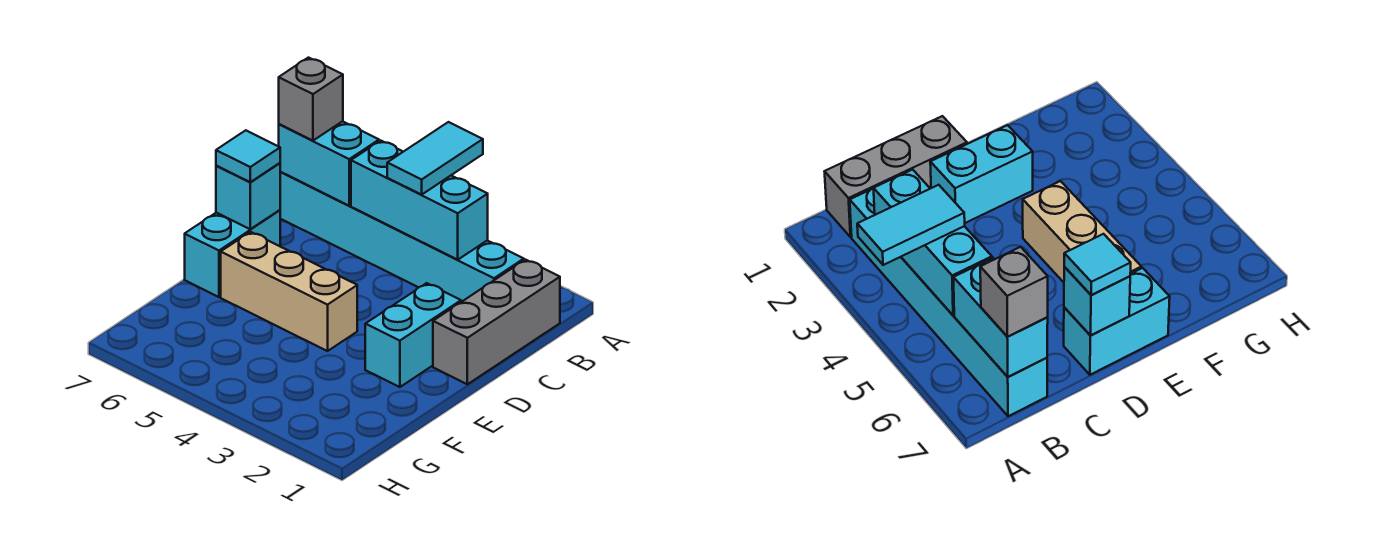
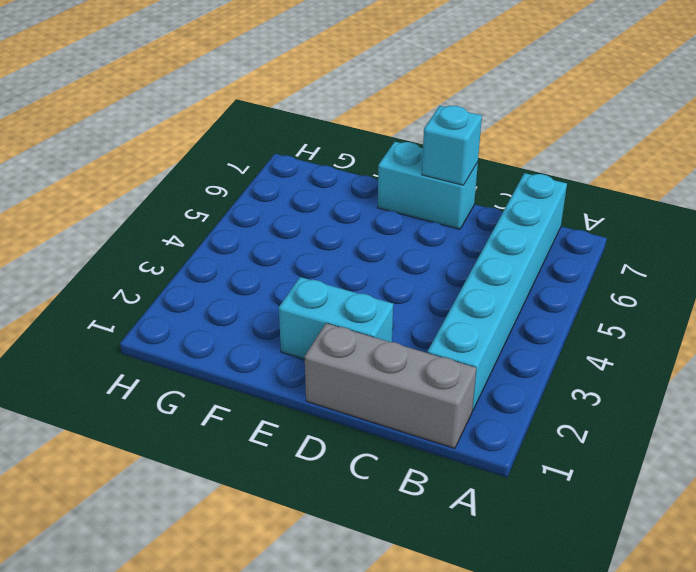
none -> tan 1x3 brick [221,232,357,351]
none -> cyan 1x3 brick [351,141,488,260]

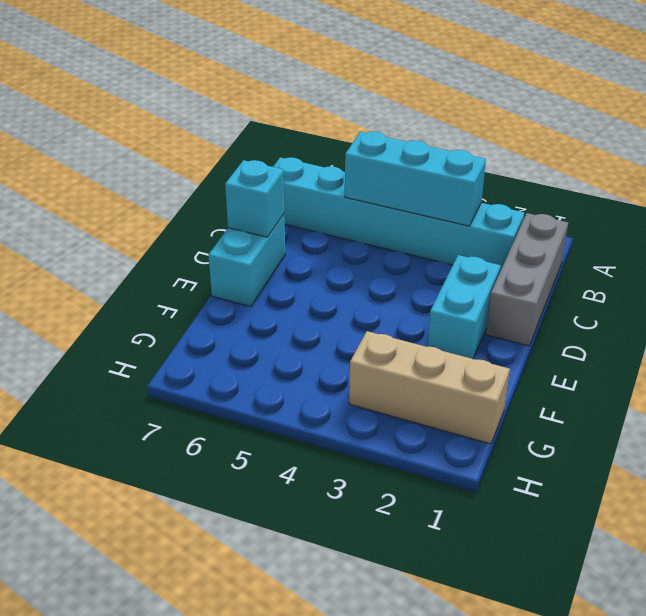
tan 1x3 brick [349,331,510,444] -> tan 1x3 brick moved to [221,232,357,351]
none -> cyan 1x2 brick [279,121,379,206]
none -> cyan 1x2 tile [387,122,483,195]

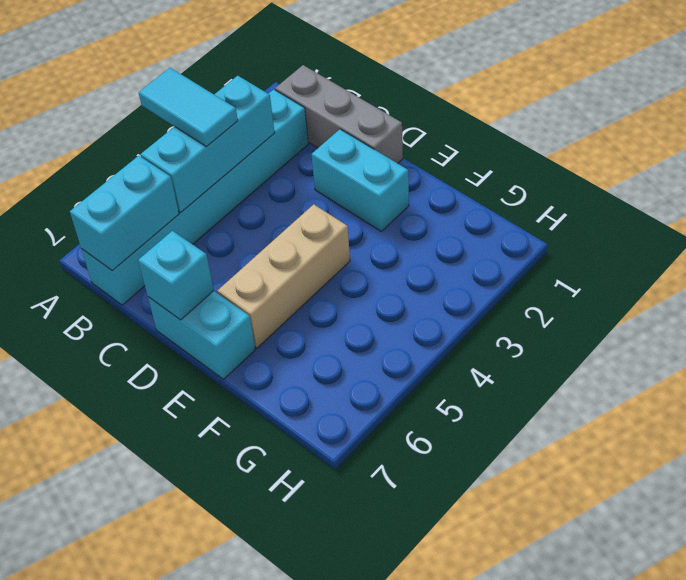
none -> grey 1x1 brick [279,58,343,141]
none -> cyan 1x1 tile [216,130,280,182]

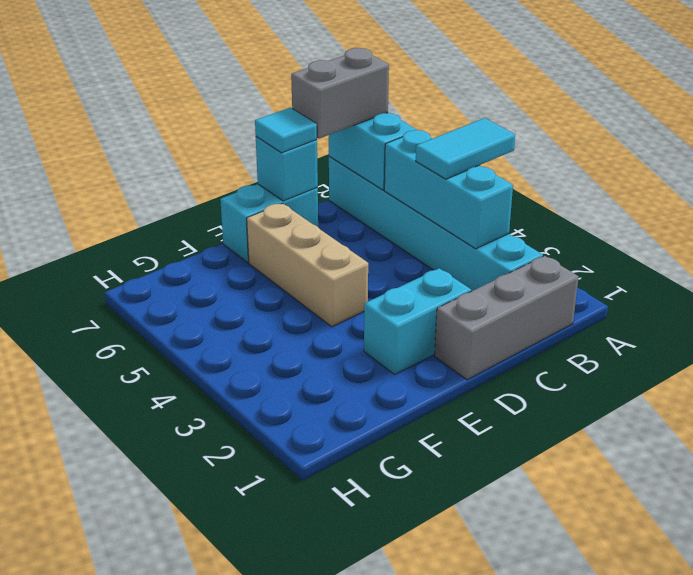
grey 1x2 brick [291,48,389,139] -> grey 1x1 brick [279,58,343,141]

